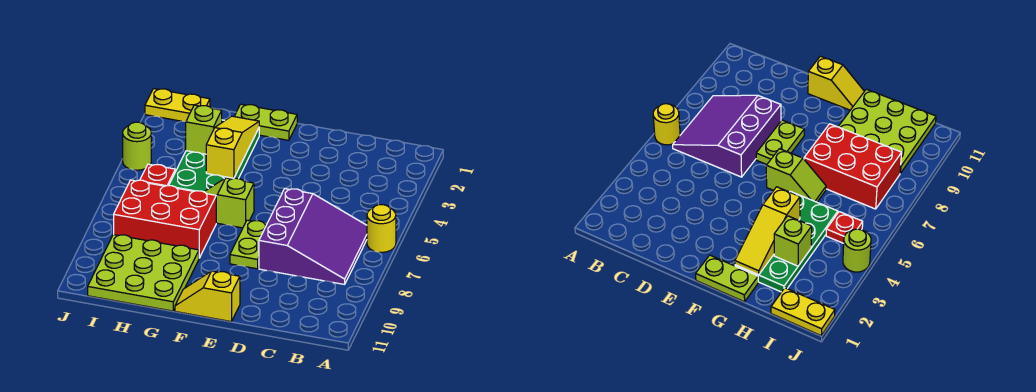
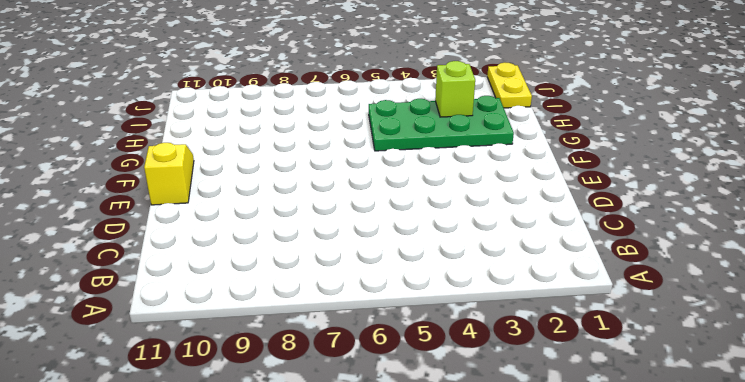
none -> yellow 1x1 round brick [367,205,396,252]
none -> purple 3x3 slope [259,189,367,284]
none -> lime 1x2 plate [230,220,267,269]

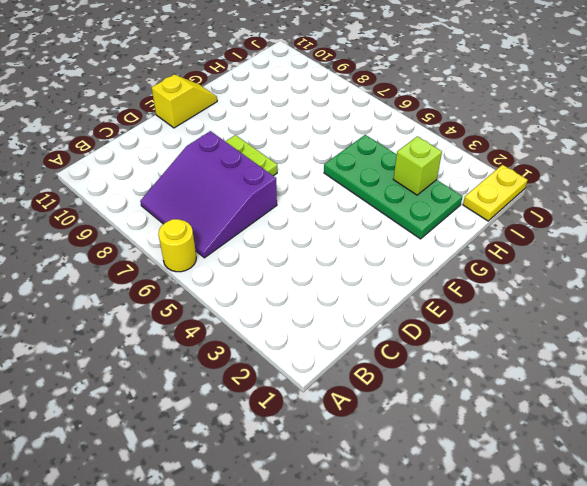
none -> lime 1x2 plate [234,104,297,140]
none -> lime 1x2 slope [205,178,254,228]
none -> red 2x3 brick [114,180,216,258]

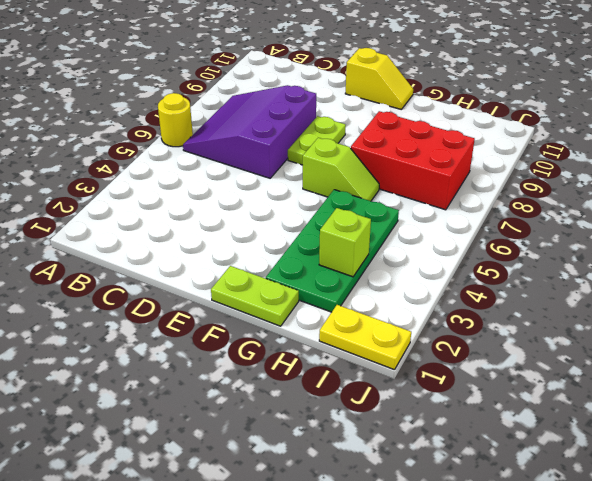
none -> lime 3x3 plate [88,234,199,311]
none -> red 1x1 plate [140,164,175,186]
none -> lime 1x1 round brick [123,122,151,170]

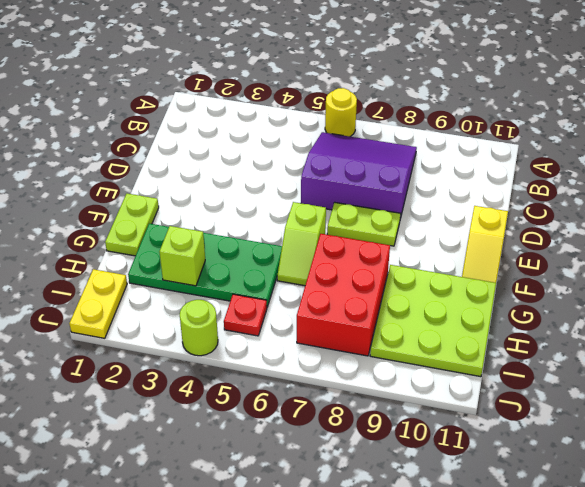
none -> yellow 1x3 slope [206,116,259,178]

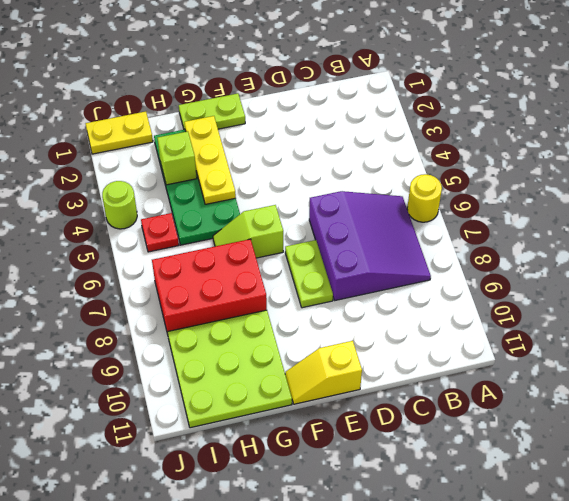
yellow 1x3 plate [184,116,236,204] -> yellow 1x3 slope [206,116,259,178]

